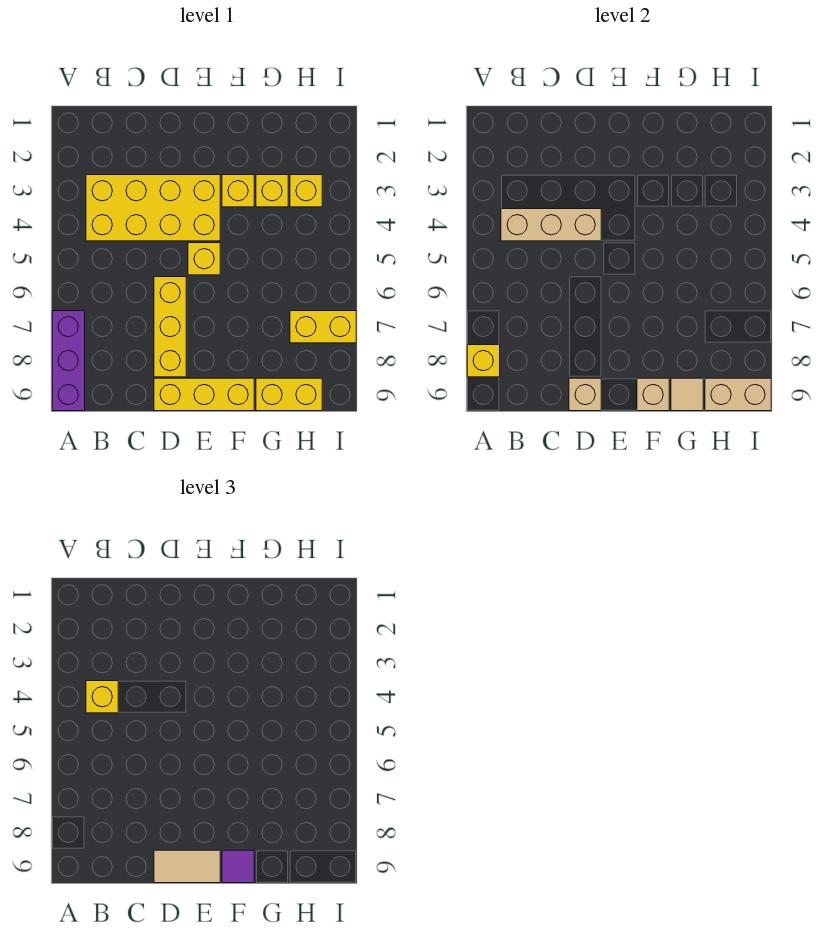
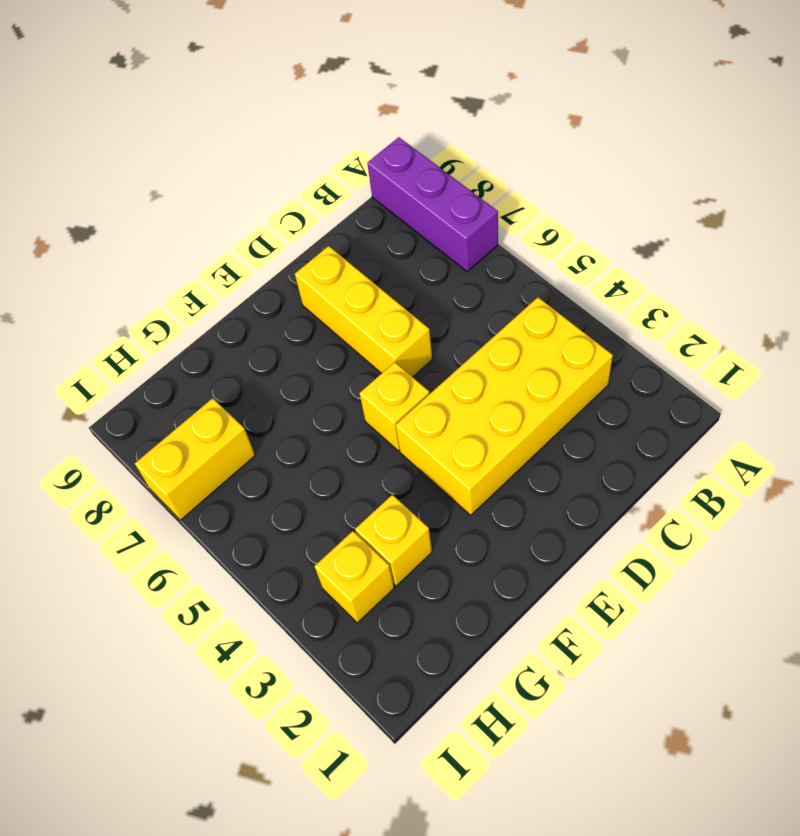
none -> yellow 1x3 brick [154,378,254,411]
none -> yellow 1x1 brick [222,175,254,207]
none -> yellow 1x2 brick [256,378,322,411]

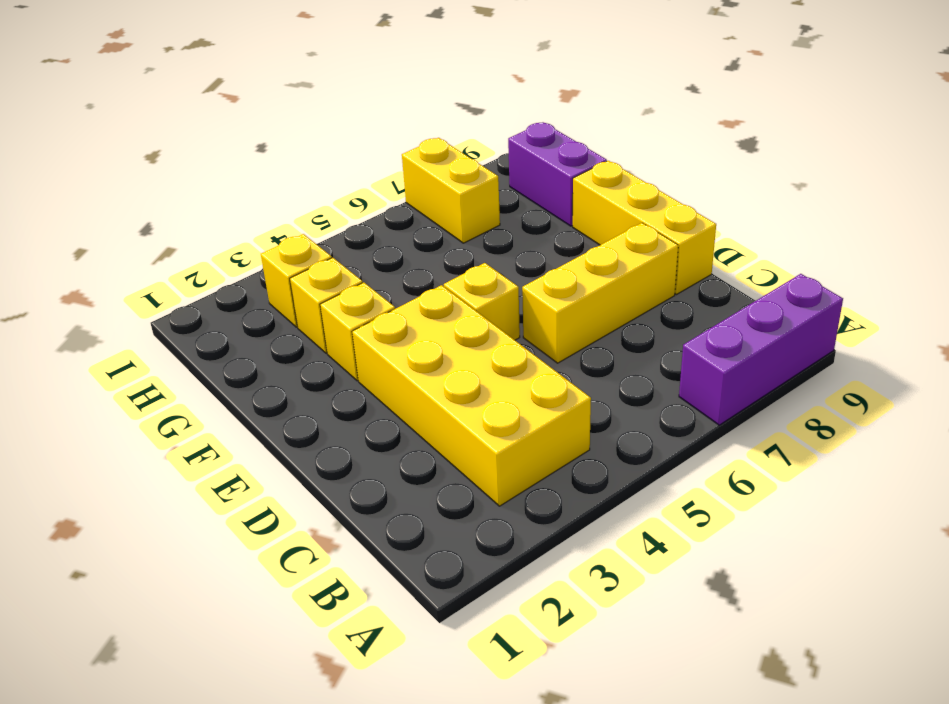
purple 1x2 brick [508,122,607,226] -> yellow 1x2 brick [256,378,322,411]
none -> yellow 1x1 brick [467,345,500,377]
none -> tan 1x3 brick [501,209,601,241]
none -> tan 1x1 brick [569,378,601,411]

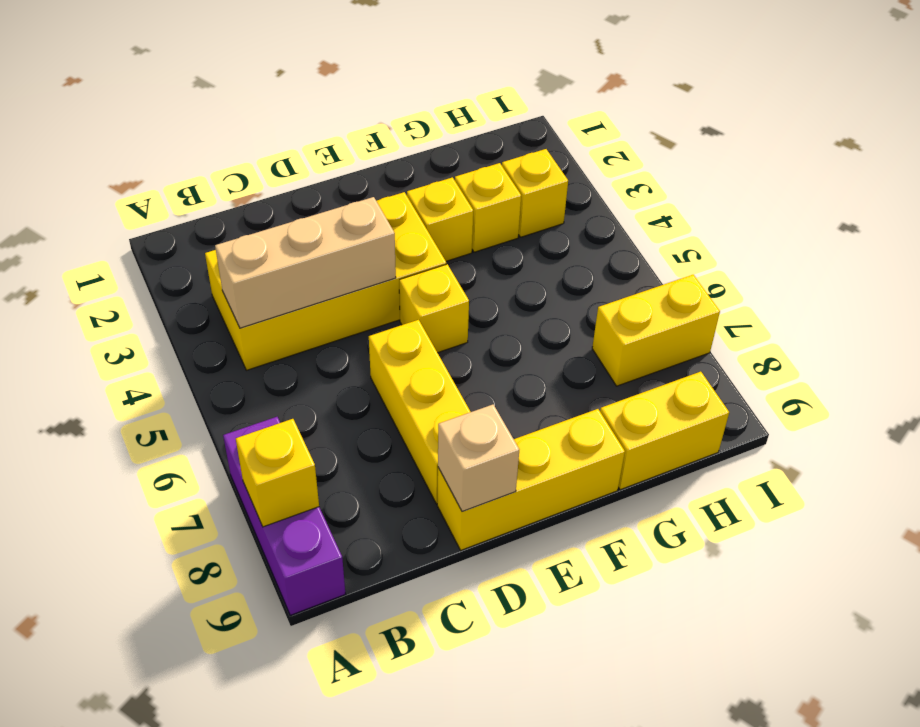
none -> tan 1x1 brick [637,378,669,411]
none -> tan 1x1 tile [671,378,703,411]
none -> tan 1x2 brick [705,378,771,411]

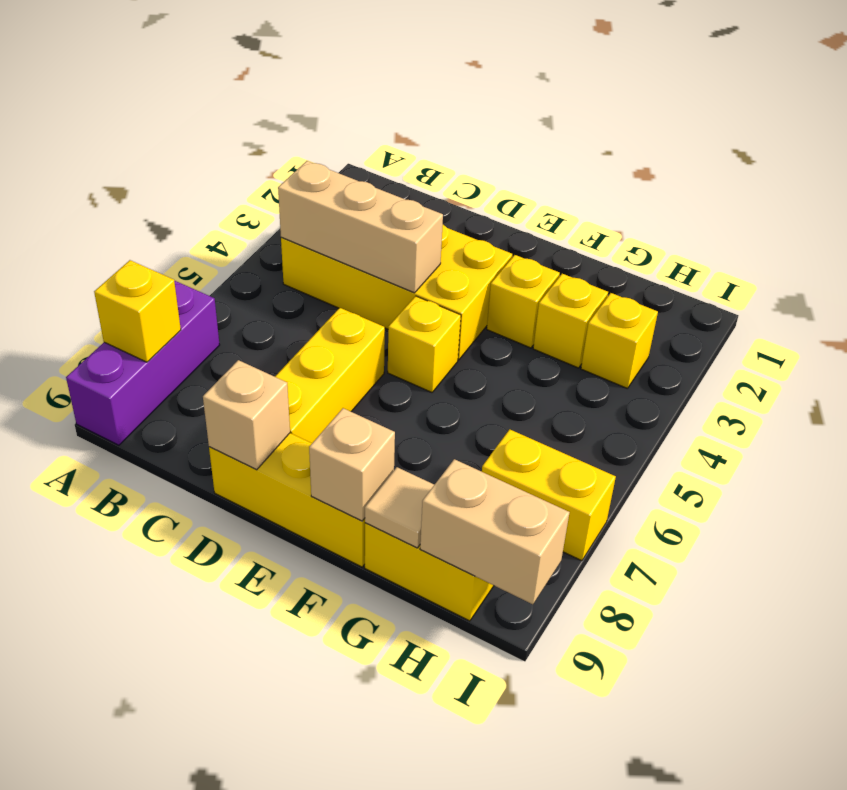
none -> yellow 1x1 brick [86,681,118,713]
none -> tan 1x2 tile [154,850,220,883]
none -> purple 1x1 tile [222,850,254,883]

